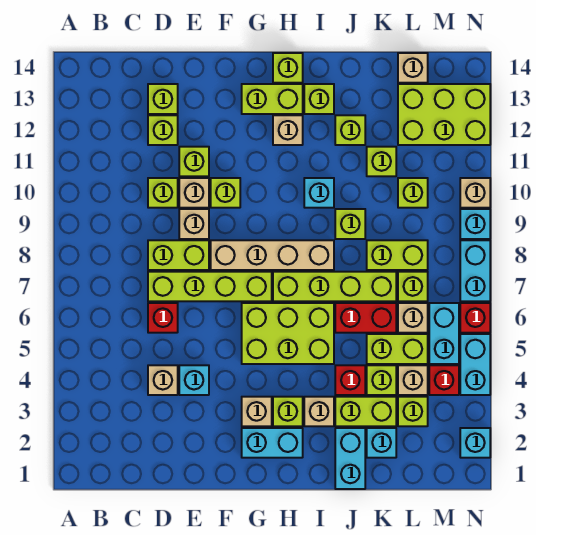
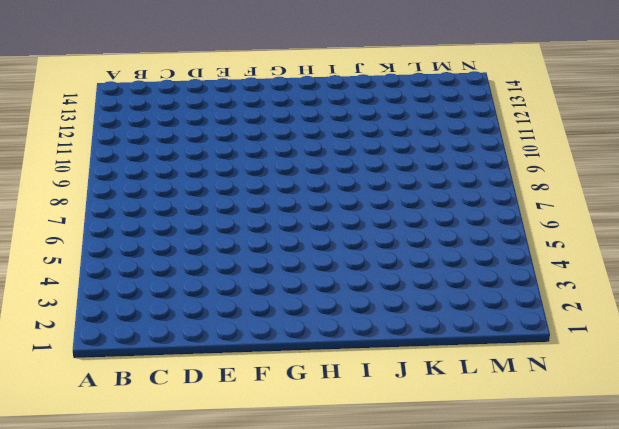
none -> tan 1x1 brick [148,365,178,395]
none -> red 1x1 brick [148,303,178,333]
none -> lime 1x4 brick [148,272,272,301]
none -> lime 1x2 brick [148,240,209,270]

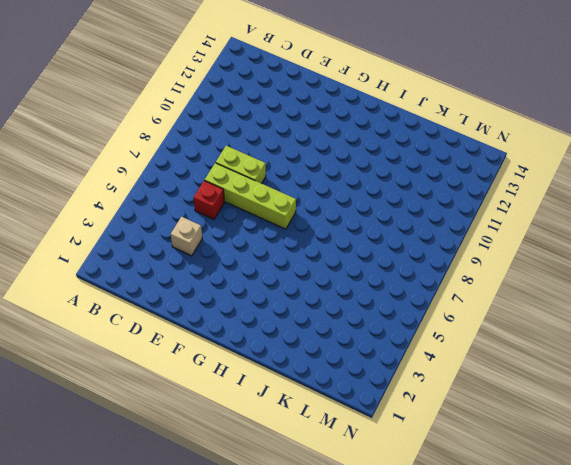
none -> lime 1x1 brick [148,178,178,208]
none -> lime 1x1 brick [148,115,178,145]
none -> lime 1x1 brick [148,84,178,114]
none -> cyan 1x1 brick [179,365,209,395]

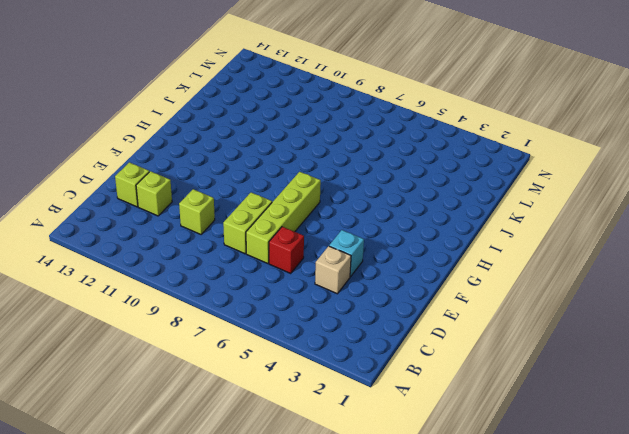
none -> tan 1x1 brick [179,209,209,239]
none -> tan 1x1 brick [179,178,209,208]
none -> lime 1x1 brick [179,147,209,176]
none -> tan 1x4 brick [211,240,334,270]

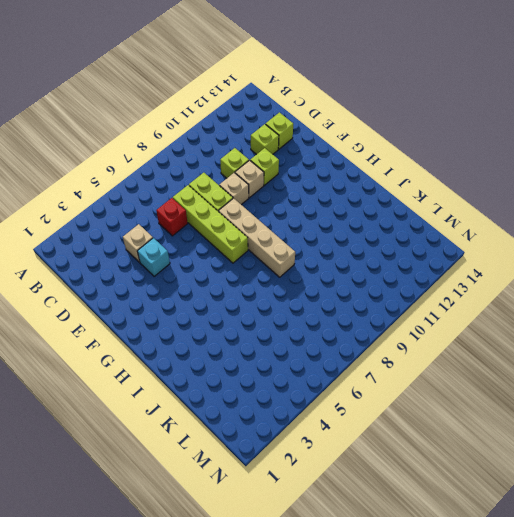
none -> lime 1x1 brick [211,178,240,208]
none -> cyan 1x2 brick [242,428,303,458]
none -> tan 1x1 brick [242,397,272,426]
none -> lime 2x3 brick [242,303,334,364]

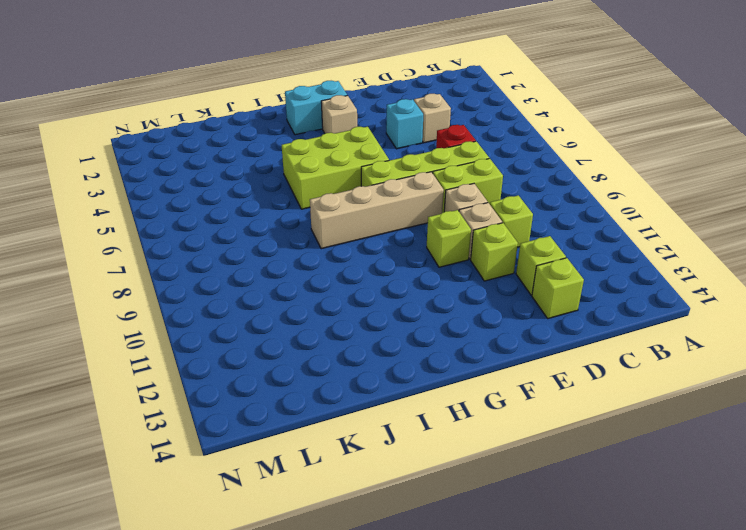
none -> lime 1x2 brick [242,84,303,114]
none -> lime 1x1 brick [273,397,303,426]
none -> lime 1x4 brick [273,272,396,301]
none -> tan 1x1 brick [273,115,303,145]

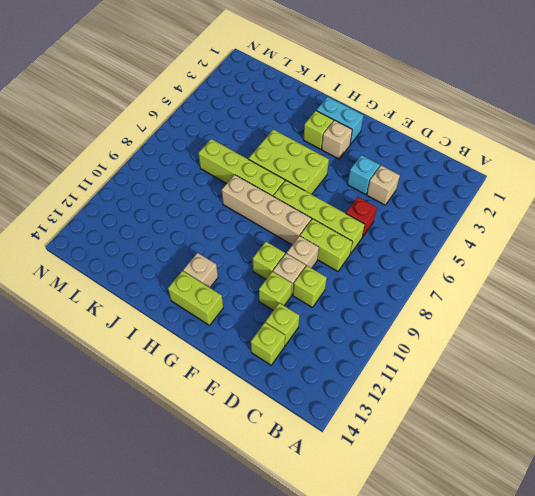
none -> lime 1x1 brick [273,53,303,83]
none -> tan 1x1 brick [304,397,334,426]
none -> cyan 1x1 brick [304,178,334,208]
none -> lime 1x1 brick [304,84,334,114]

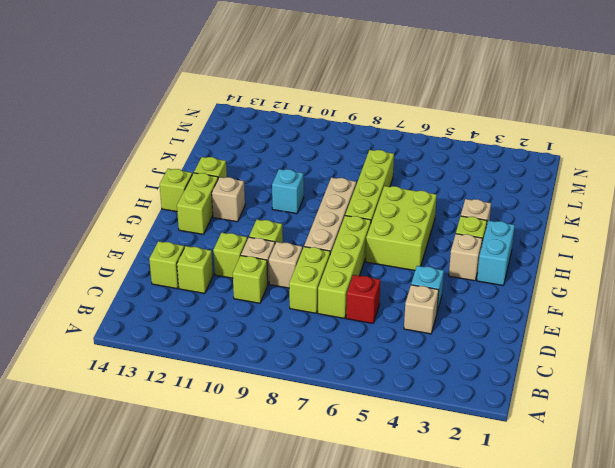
none -> cyan 1x2 brick [335,428,365,489]
none -> lime 1x2 brick [335,397,396,426]
none -> red 1x1 brick [335,365,365,395]
none -> red 1x2 brick [335,303,396,333]

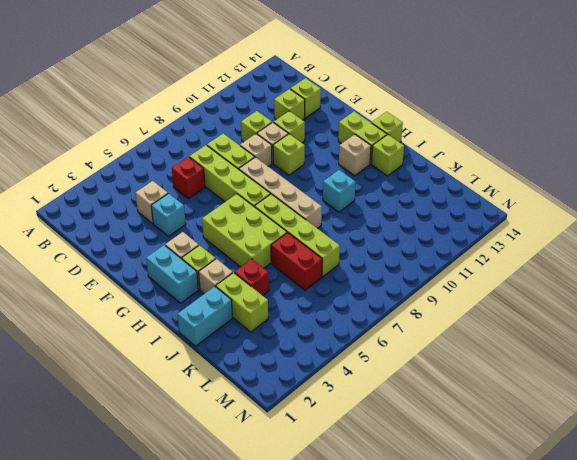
none -> lime 1x1 brick [335,209,365,239]
none -> lime 1x1 brick [335,115,365,145]
none -> cyan 1x1 brick [367,428,396,458]
none -> lime 1x1 brick [367,365,396,395]

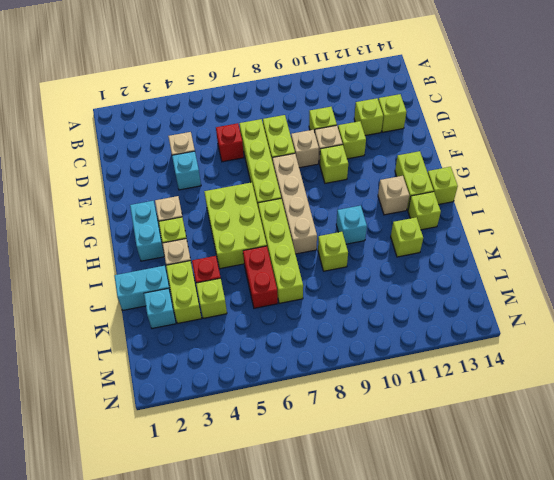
none -> lime 1x2 brick [367,334,428,364]
none -> lime 1x2 brick [367,240,428,270]
none -> lime 1x1 brick [367,147,396,176]
none -> lime 1x1 brick [398,397,428,426]

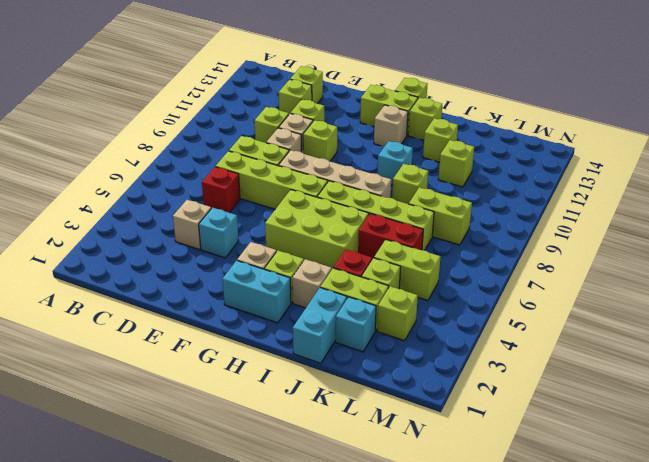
none -> tan 1x1 brick [398,365,428,395]
none -> tan 1x1 brick [398,303,428,333]
none -> lime 1x1 brick [398,272,428,301]
none -> lime 1x1 brick [398,178,428,208]

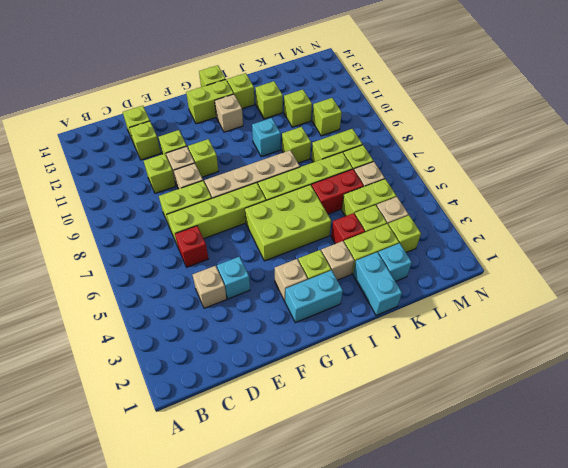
none -> lime 2x3 brick [398,84,490,145]
none -> tan 1x1 brick [398,53,428,83]
none -> red 1x1 brick [429,365,459,395]
none -> cyan 1x2 brick [429,303,459,364]

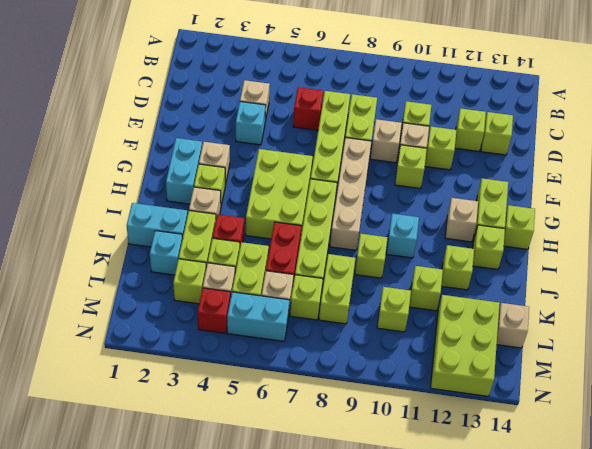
none -> cyan 1x1 brick [460,428,490,458]
none -> cyan 1x2 brick [460,334,490,395]
none -> red 1x1 brick [460,303,490,333]
none -> cyan 1x2 brick [460,240,490,301]

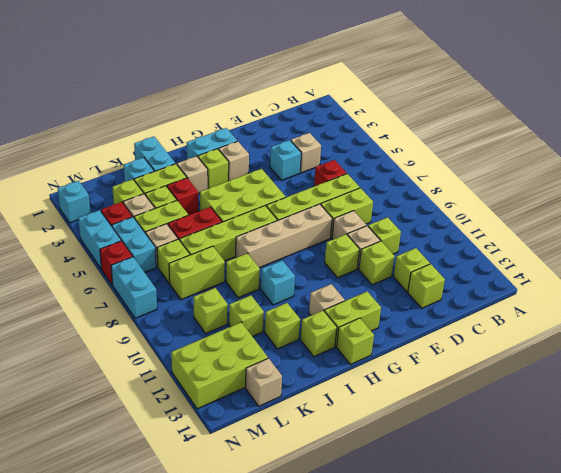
none -> cyan 1x1 brick [460,209,490,239]
none -> tan 1x1 brick [460,178,490,208]

